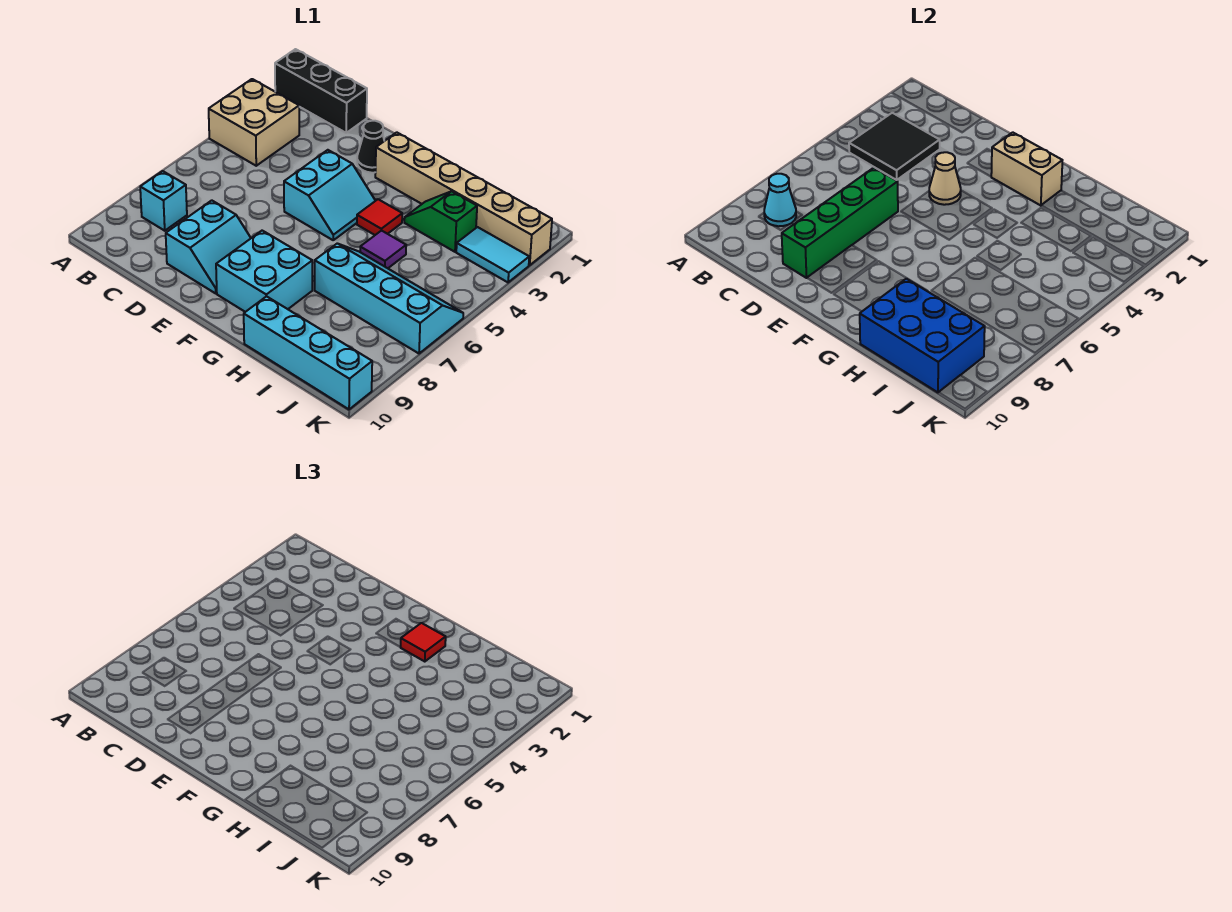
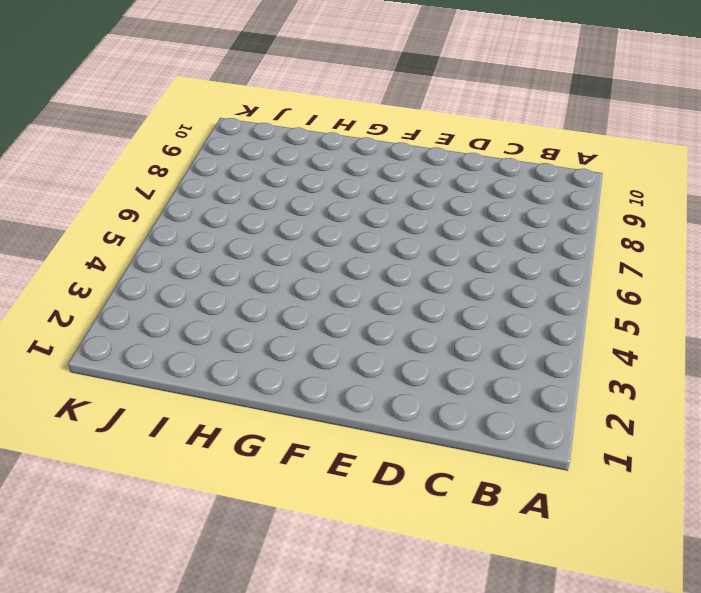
none -> black 1x3 brick [275,49,367,133]
none -> tan 2x2 brick [209,79,299,166]
none -> cyan 1x1 brick [140,171,187,231]

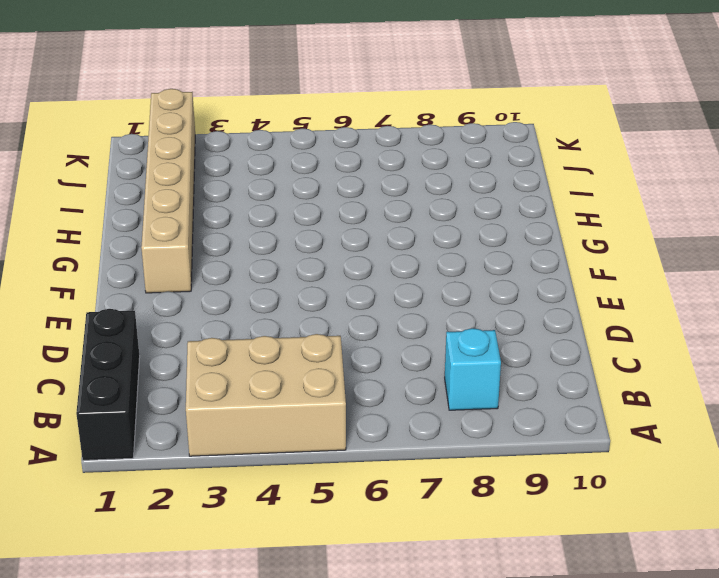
tan 2x3 brick [186,334,346,456] -> tan 2x2 brick [209,79,299,166]
none -> cyan 2x2 slope [166,200,251,293]
none -> black 1x1 cone [357,121,384,173]
none -> cyan 2x2 slope [284,150,375,240]

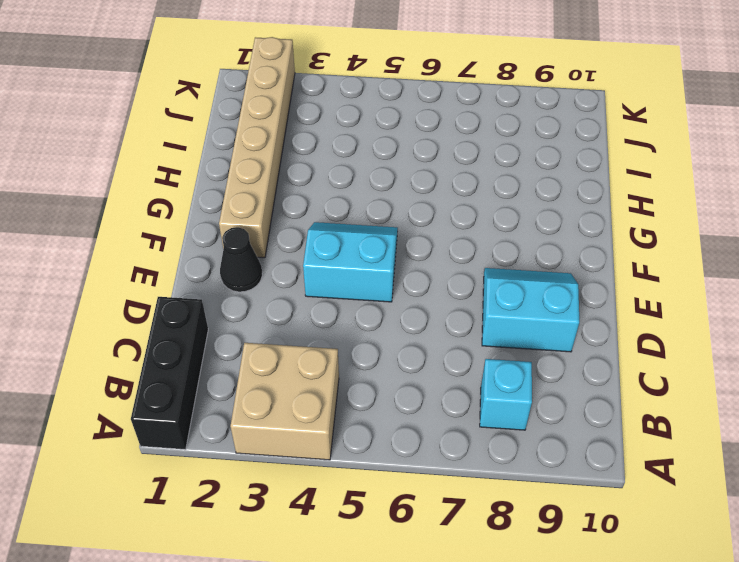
none -> cyan 2x2 brick [216,231,312,312]
none -> red 1x1 tile [357,199,402,235]
none -> green 1x2 slope [404,191,477,252]

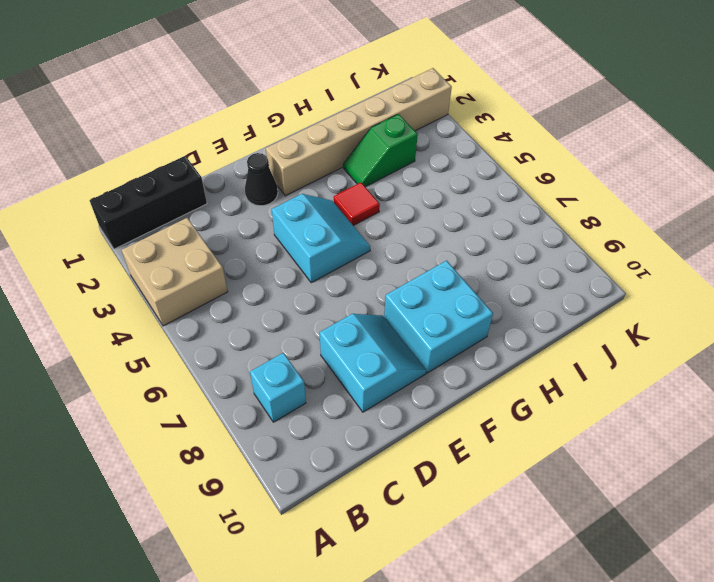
none -> purple 1x1 tile [360,230,406,268]
none -> cyan 2x4 slope [315,243,463,353]
none -> cyan 1x4 brick [244,296,372,409]

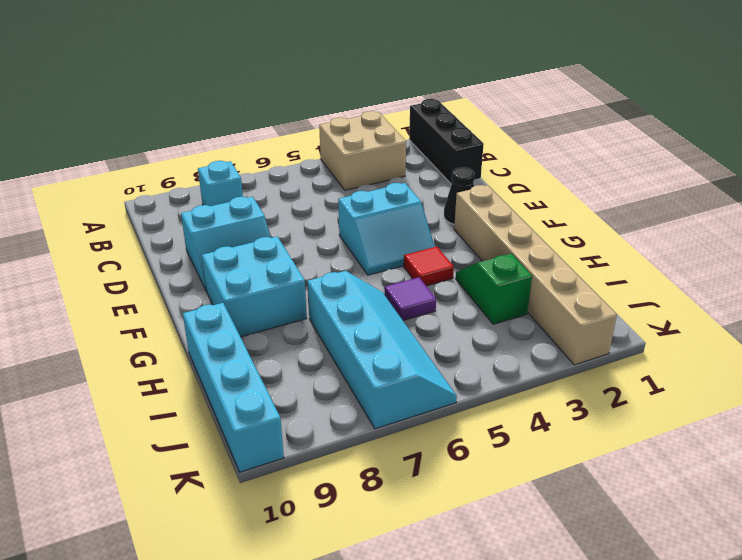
none -> cyan 1x2 tile [456,227,529,282]
none -> black 2x2 tile [849,113,940,180]
none -> cyan 1x1 cone [764,174,796,226]

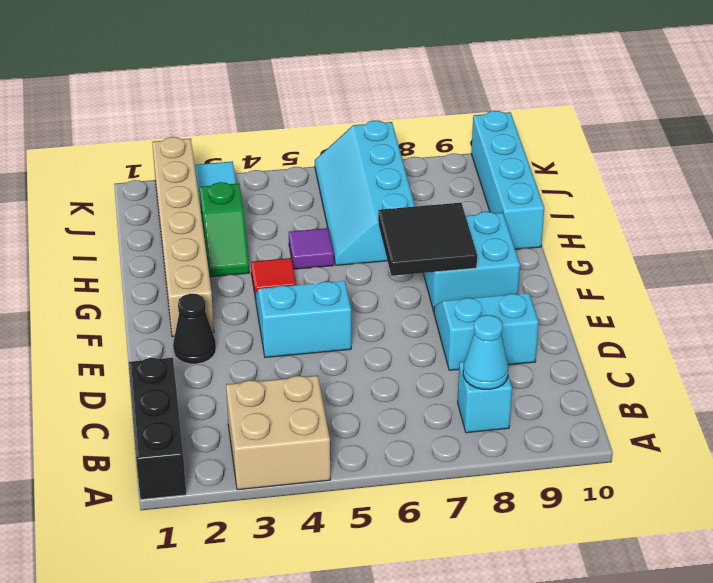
black 2x2 tile [378,203,477,276] -> black 2x2 tile moved to [849,113,940,180]
none -> green 1x4 brick [782,168,898,278]
none -> tan 1x1 cone [929,152,961,205]
none -> tan 1x2 brick [991,132,1062,206]

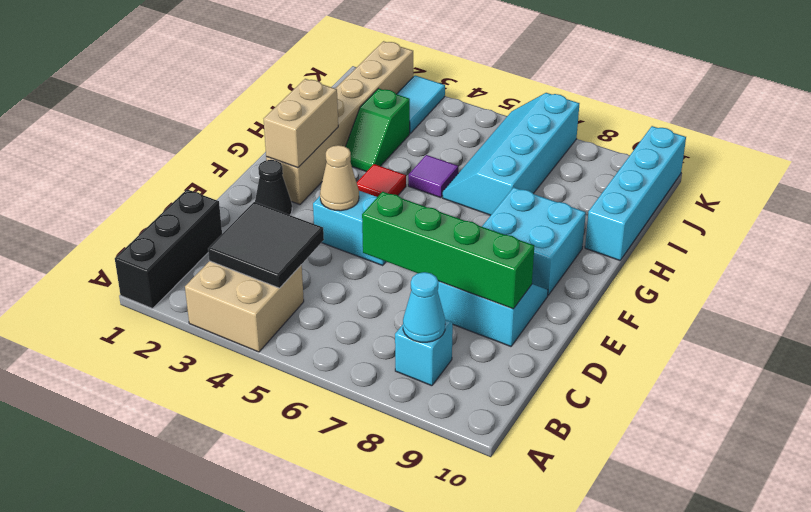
none -> blue 2x3 brick [860,279,985,392]
none -> red 1x1 tile [401,623,446,662]

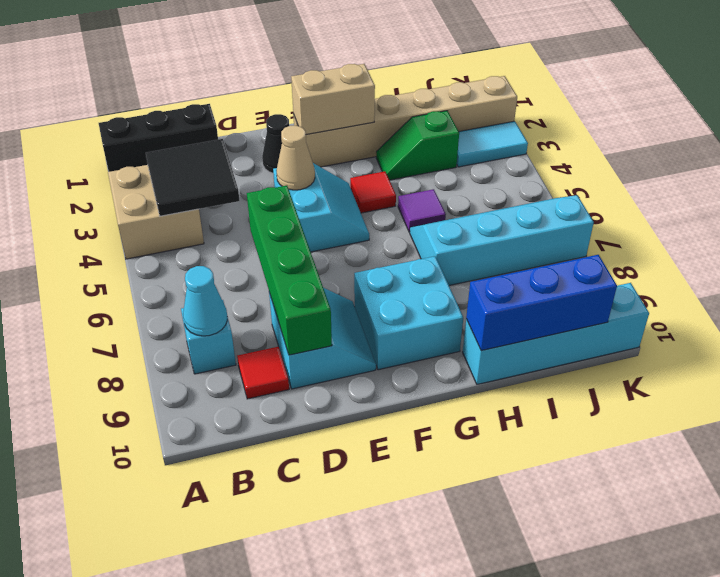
red 1x1 tile [237,347,289,399] -> red 1x1 tile moved to [401,623,446,662]
blue 1x3 brick [466,255,617,351] -> blue 2x3 brick [860,279,985,392]

